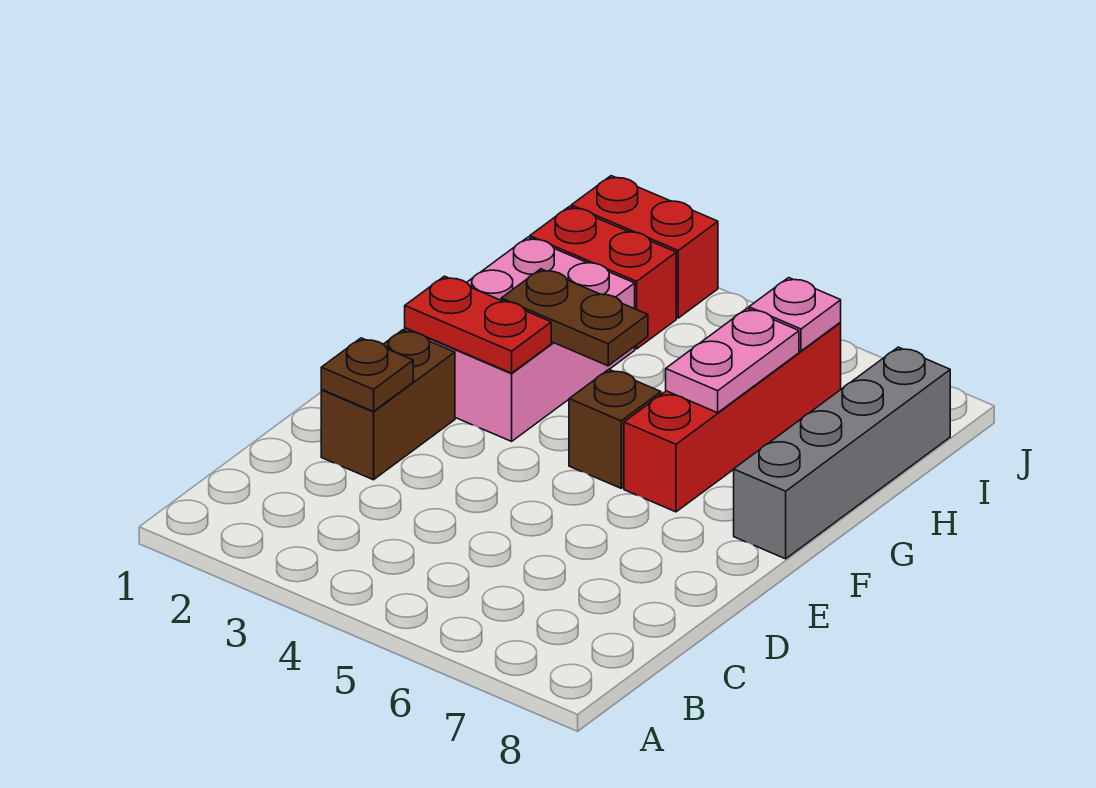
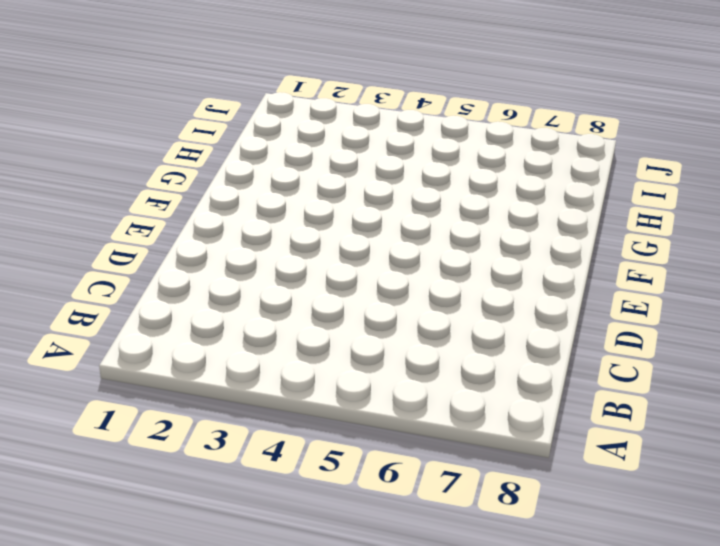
none -> brown 1x2 brick [321,330,455,480]
none -> pink 2x3 brick [405,237,635,441]
none -> brown 1x1 brick [569,369,661,488]

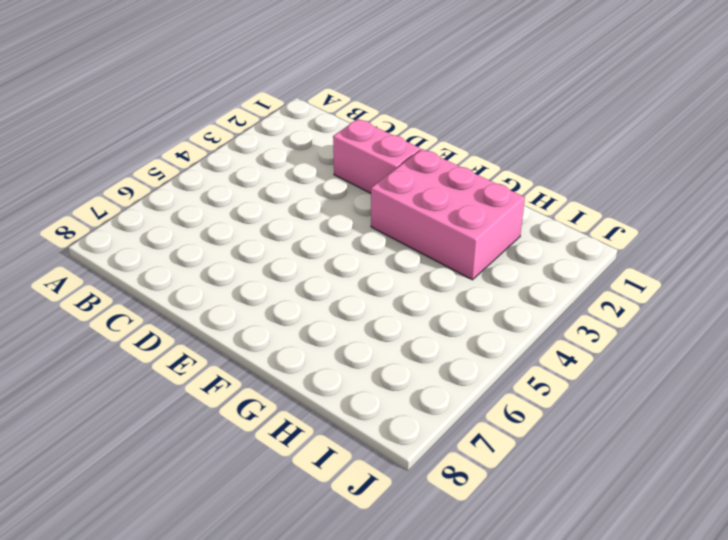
pink 1x2 brick [333,119,420,193] -> brown 1x2 brick [321,330,455,480]
none -> brown 1x1 brick [569,369,661,488]
none -> red 1x4 brick [624,323,841,512]
none -> grey 1x4 brick [734,347,950,559]

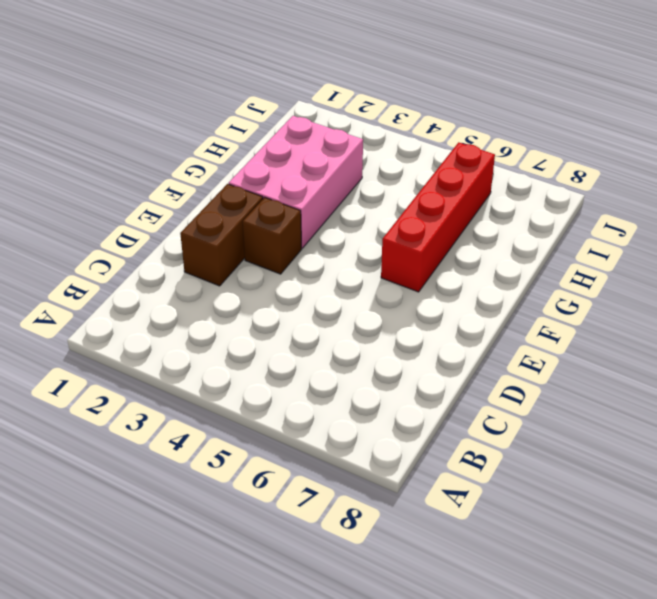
brown 1x1 brick [243,197,302,274] -> brown 1x1 brick moved to [569,369,661,488]
none -> grey 1x4 brick [734,347,950,559]
none -> red 1x2 brick [530,207,676,349]
none -> red 1x2 brick [571,176,718,318]

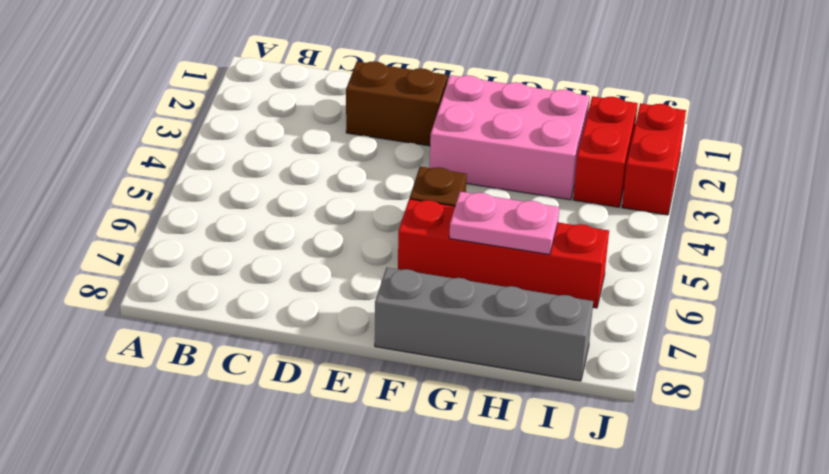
none -> brown 1x1 plate [321,338,413,411]
none -> red 1x2 plate [405,276,551,373]
none -> brown 1x2 plate [501,269,648,366]

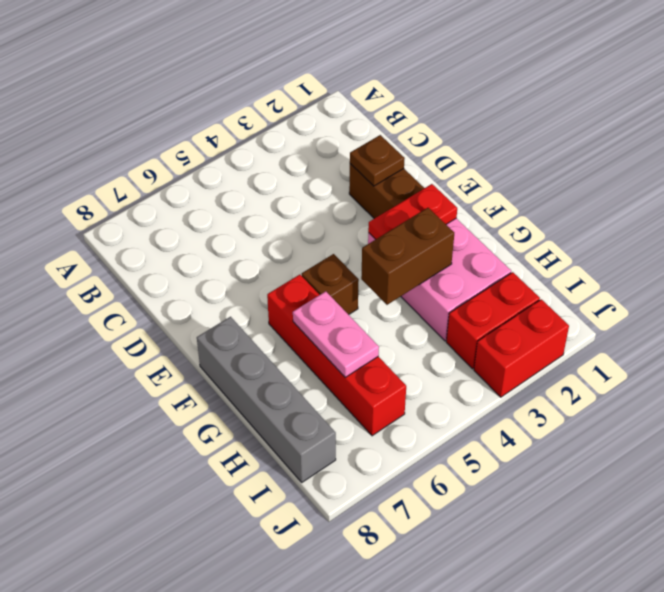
brown 1x2 brick [361,208,454,305] -> brown 1x2 plate [501,269,648,366]
none -> pink 1x1 plate [749,278,841,351]

